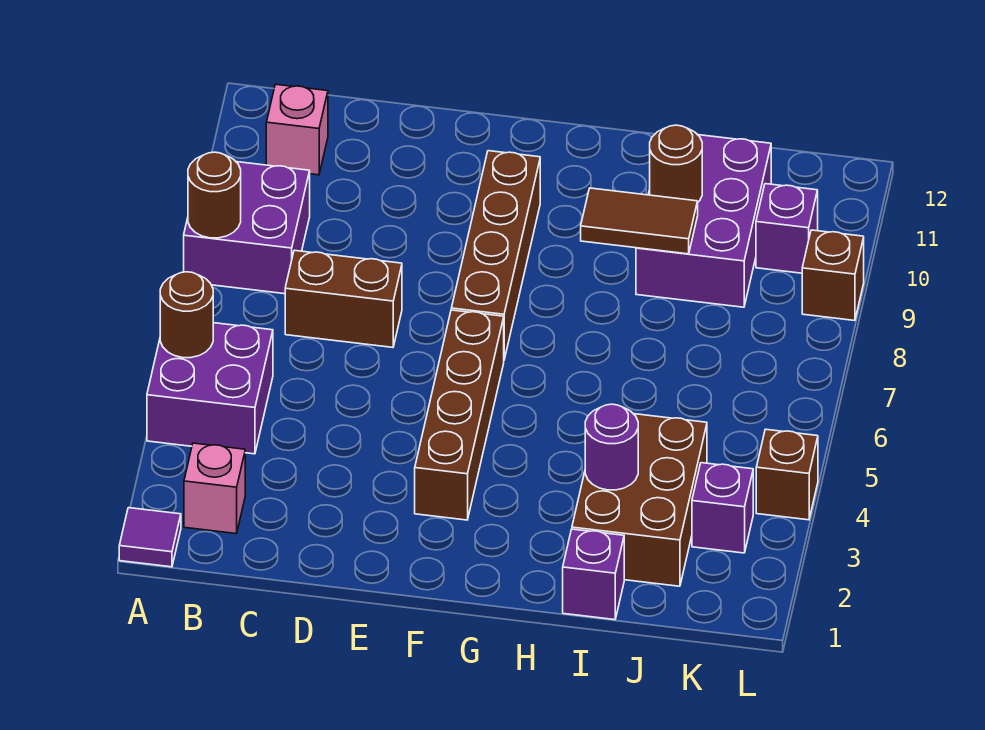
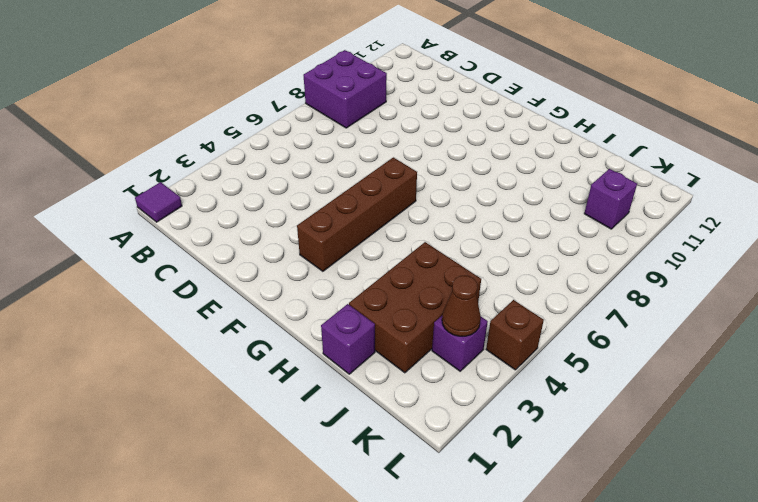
brown 1x1 cone [442,276,481,336] -> none
none -> purple 2x2 brick [147,323,273,454]
none -> pink 1x1 brick [184,443,245,534]
none -> pink 1x1 brick [266,84,328,175]

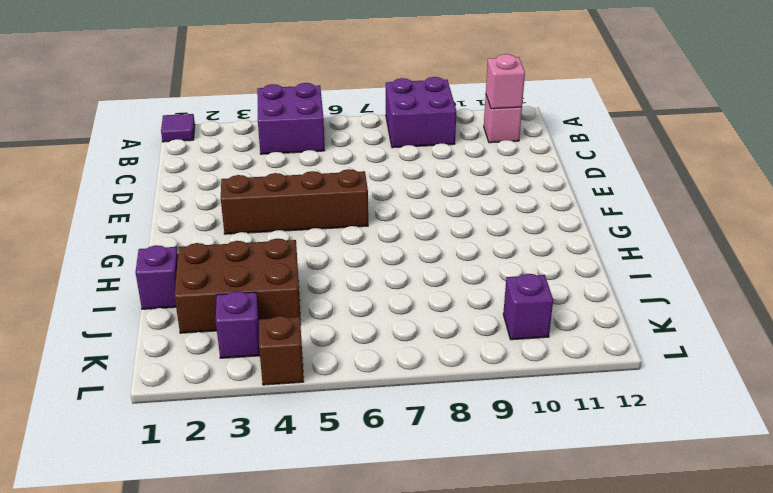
pink 1x1 brick [486,54,525,109] -> pink 1x1 brick moved to [184,443,245,534]
none -> brown 1x2 brick [285,250,402,347]
none -> brown 1x4 brick [451,151,540,359]
none -> purple 2x3 brick [636,135,771,307]

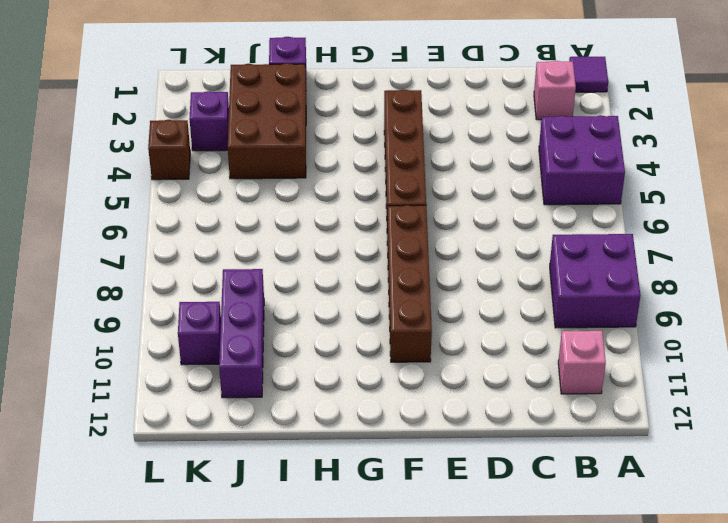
purple 1x3 brick [219,269,264,398] -> purple 2x3 brick [636,135,771,307]
none -> brown 1x2 brick [285,250,402,347]
none -> brown 1x1 brick [802,230,864,321]
none -> brown 1x1 round brick [160,272,213,358]

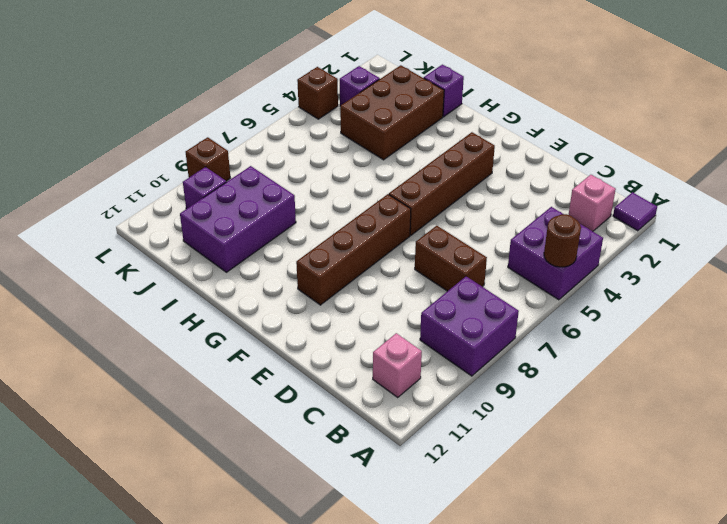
none -> brown 1x1 round brick [188,152,241,238]
none -> brown 1x2 tile [581,188,698,254]
none -> purple 1x1 round brick [585,404,638,490]

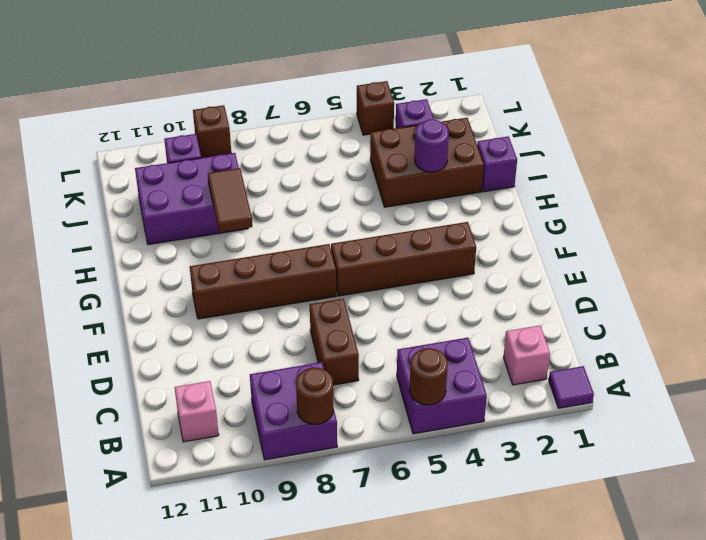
none -> brown 1x1 round brick [650,125,702,202]

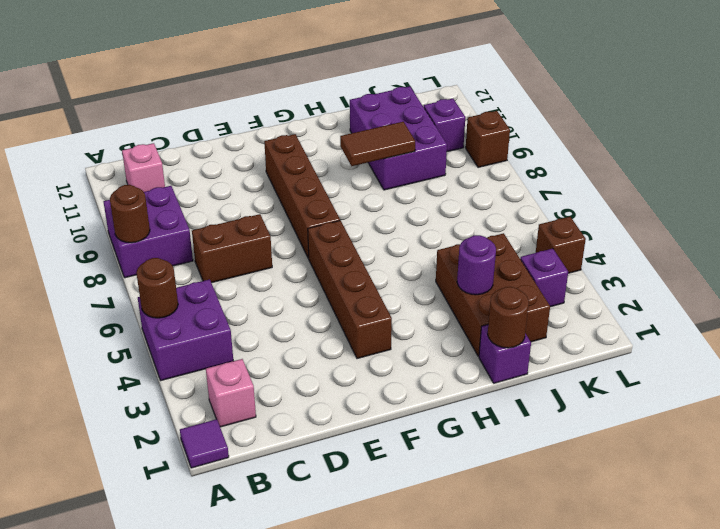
brown 1x1 round brick [488,287,529,348] -> brown 1x1 round brick moved to [650,125,702,202]

